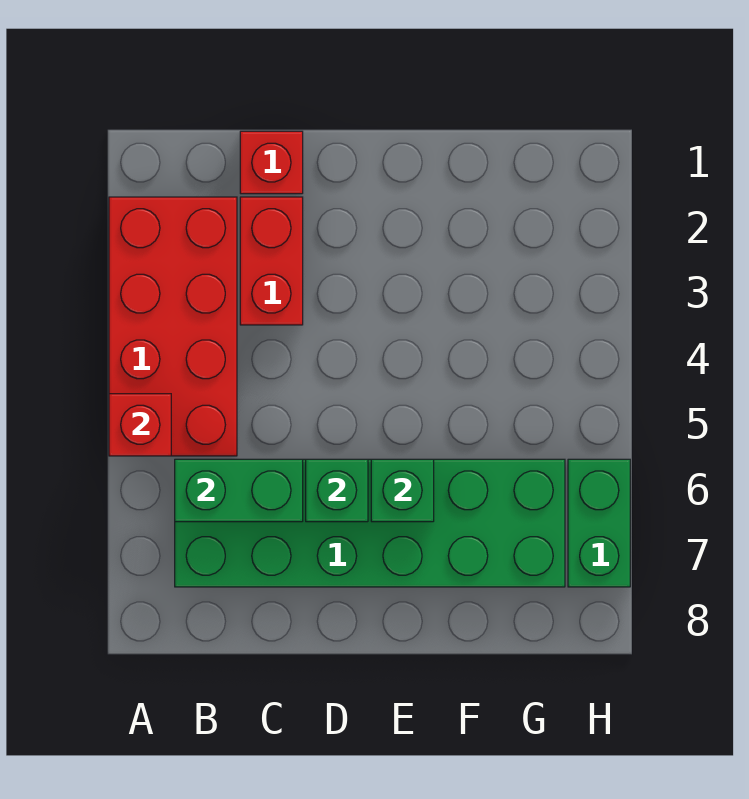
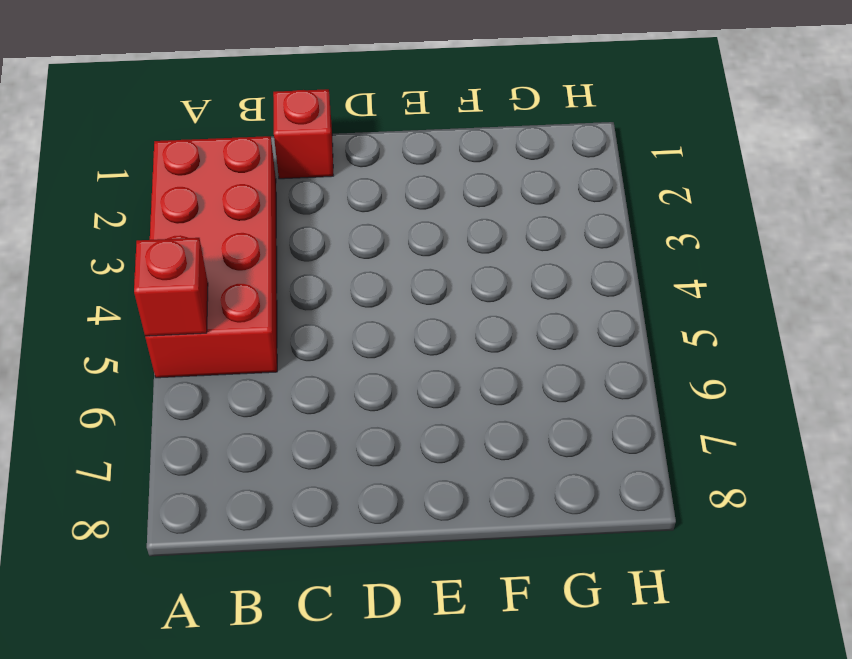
none -> green 2x6 brick [175,459,565,587]
none -> red 1x2 brick [240,197,303,325]

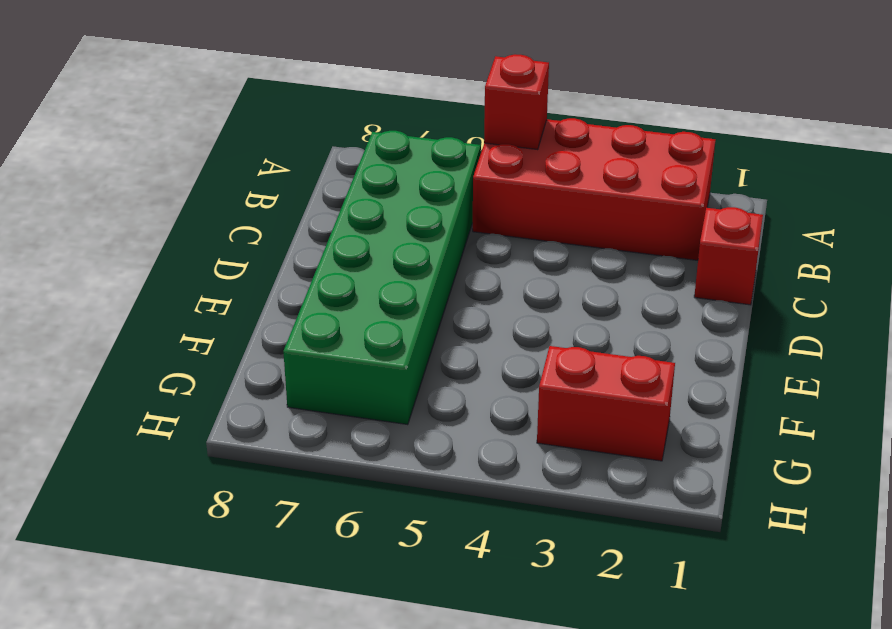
red 1x2 brick [537,346,675,461] -> red 1x2 brick moved to [240,197,303,325]
none -> green 1x2 brick [568,459,630,587]
none -> green 1x2 brick [175,459,303,522]

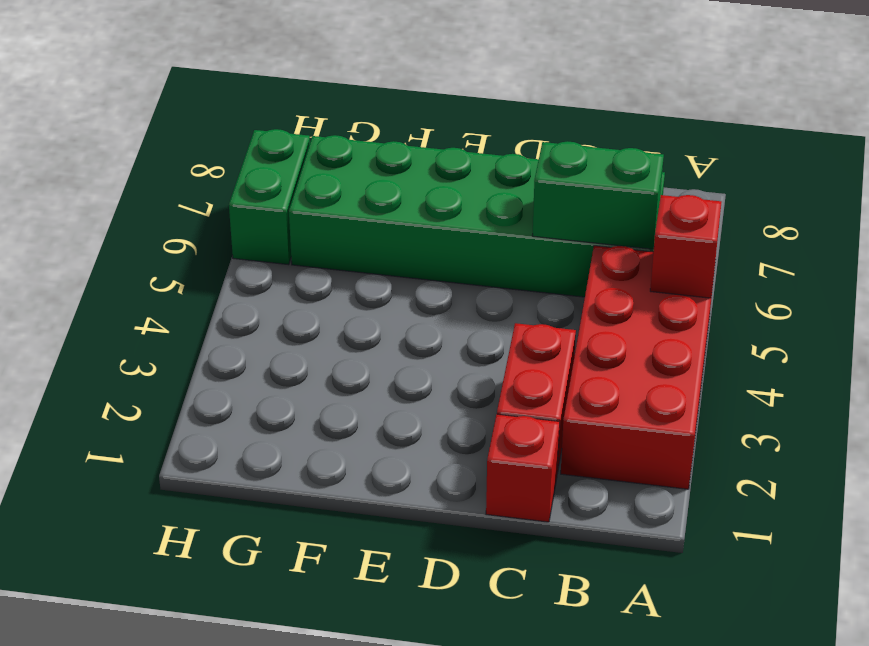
none -> green 1x1 brick [306,459,368,522]
none -> green 1x1 brick [371,459,434,522]

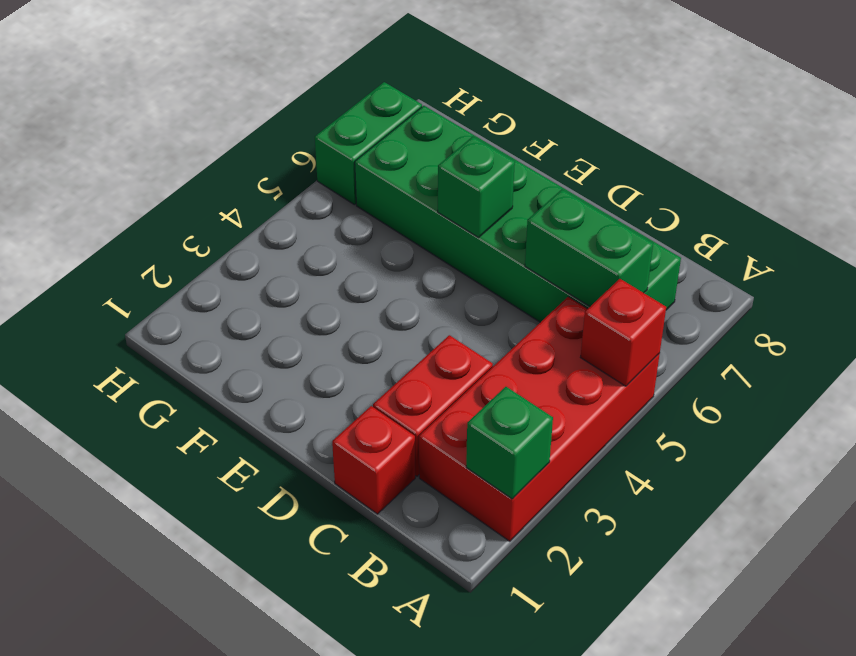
green 1x1 brick [466,387,553,499] -> green 1x1 brick moved to [306,459,368,522]

